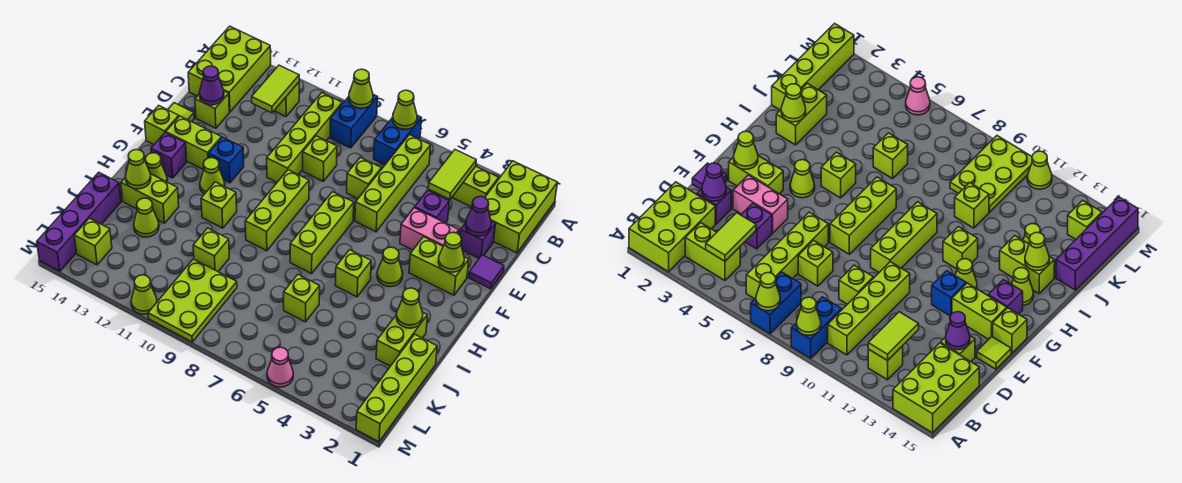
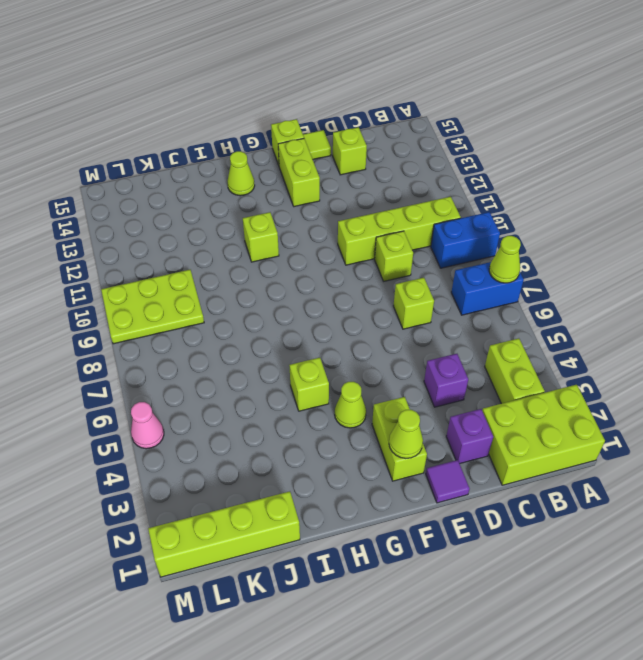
none -> lime 2x3 brick [188,26,271,112]
none -> lime 1x4 brick [355,135,431,232]
none -> lime 1x1 brick [274,82,299,116]
none -> pink 1x2 brick [400,208,459,250]

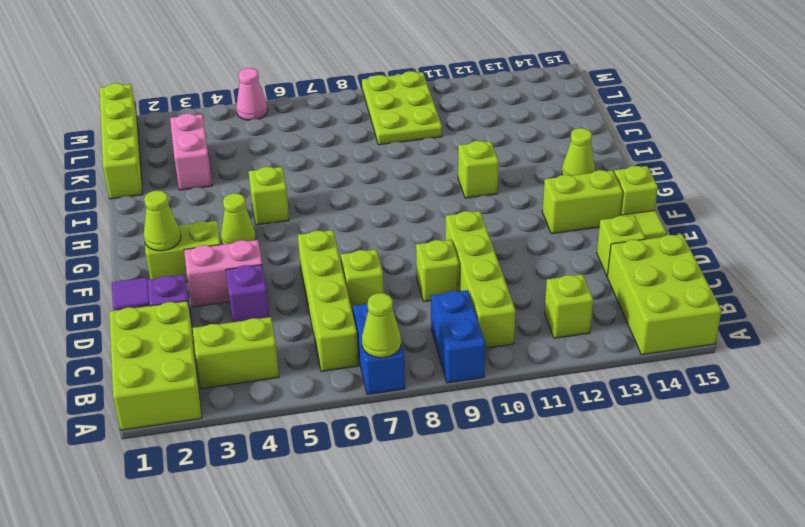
pink 1x2 brick [170,113,212,190] -> none
none -> lime 1x3 brick [290,192,354,274]
none -> lime 1x3 brick [245,170,309,251]
none -> blue 1x1 brick [209,137,244,183]
none -> lime 1x1 cone [200,158,225,194]

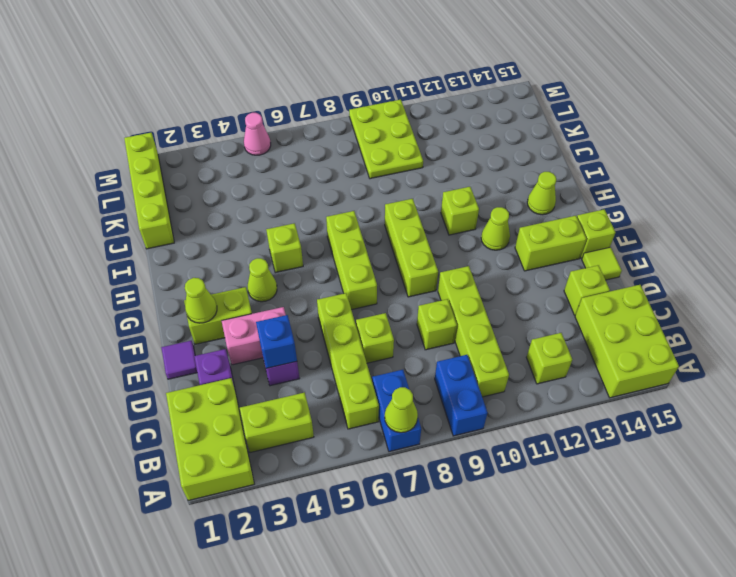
blue 1x1 brick [256,315,297,368] -> blue 1x1 brick moved to [209,137,244,183]
none -> purple 1x1 brick [151,133,187,178]
none -> lime 1x2 brick [376,312,427,366]
none -> lime 1x2 brick [121,174,179,223]
none -> lime 1x1 brick [284,275,320,322]

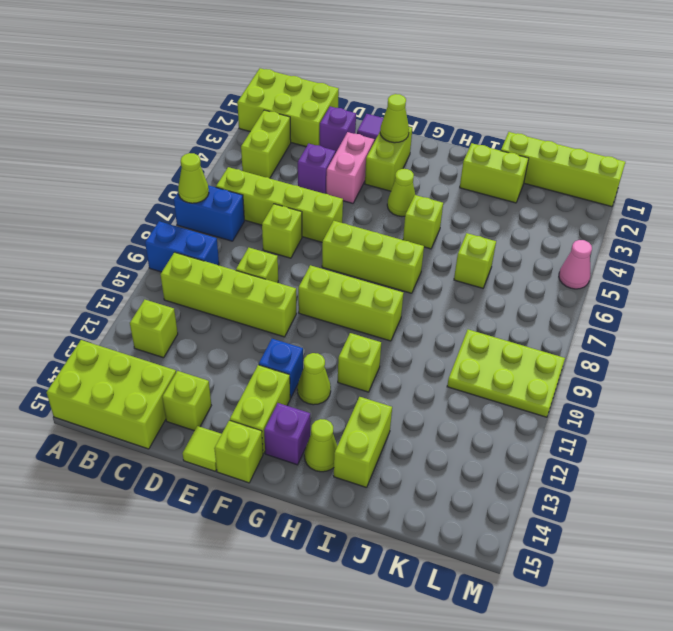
none -> lime 1x1 brick [193,228,229,271]
none -> lime 1x1 cone [134,198,159,237]
none -> purple 1x4 brick [37,172,121,271]
none -> lime 1x1 brick [74,218,112,265]

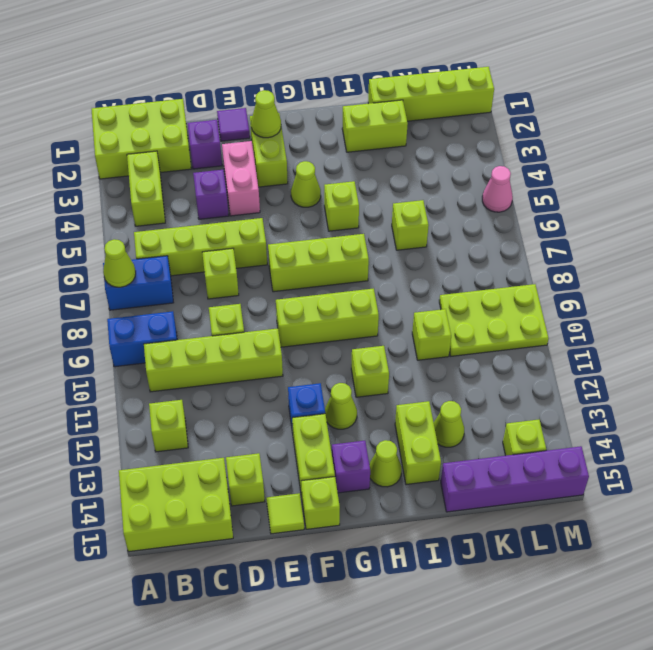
none -> lime 1x1 cone [131,275,157,314]
none -> lime 1x1 cone [349,69,373,108]
none -> lime 1x2 tile [428,150,476,199]
none -> lime 1x2 tile [252,65,299,113]

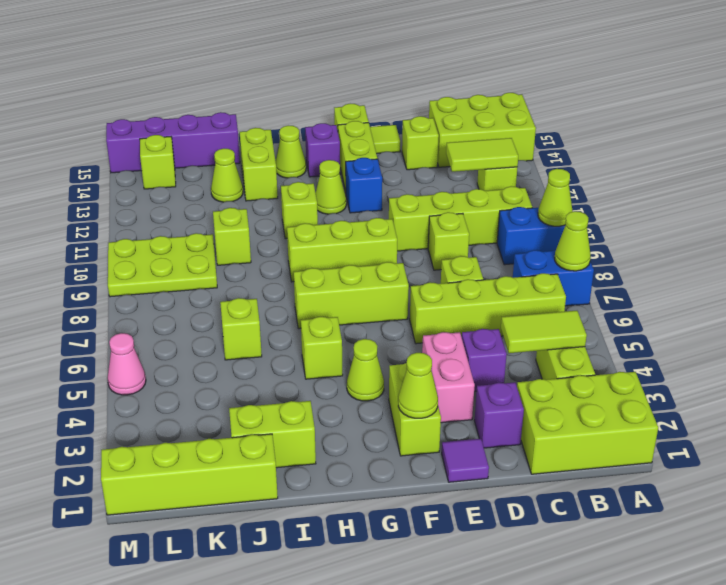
none -> lime 1x1 cone [131,275,157,314]
none -> purple 1x1 cone [466,196,491,236]
none -> purple 1x1 cone [200,66,224,105]
none -> lime 1x1 cone [396,288,423,328]

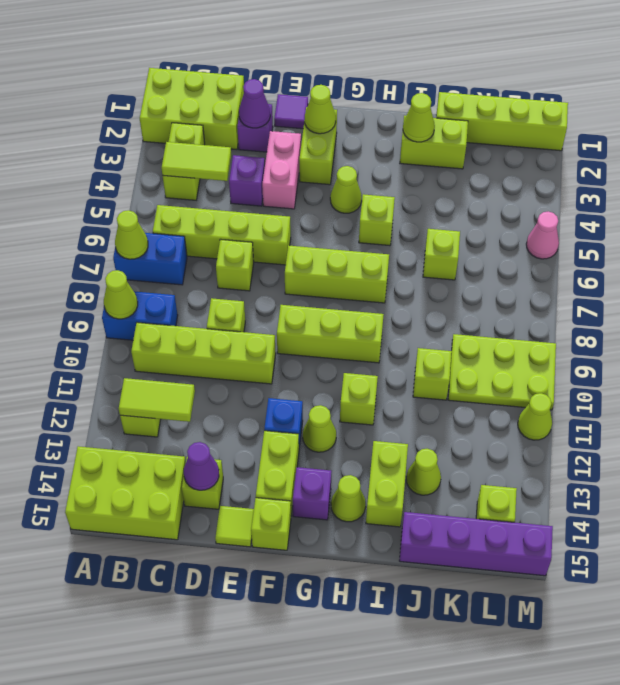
none -> lime 1x1 cone [126,150,151,189]

